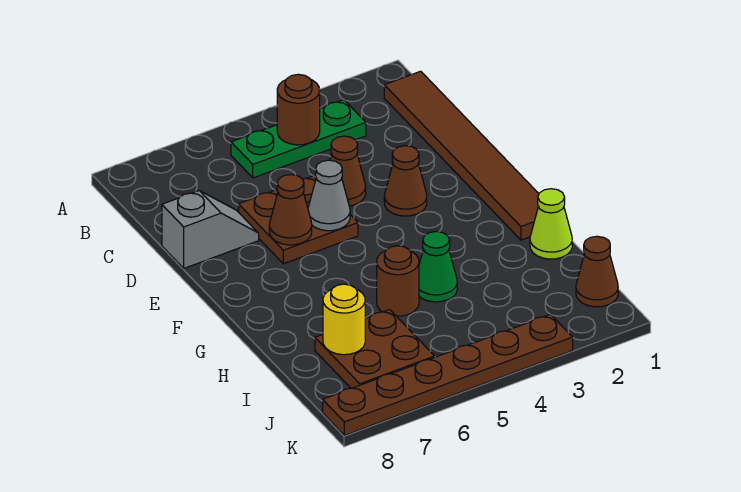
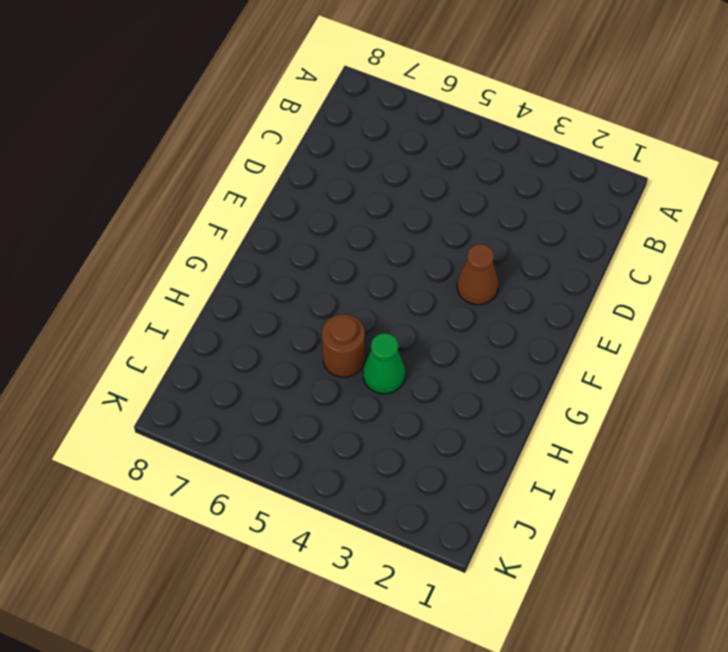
none -> brown 1x6 tile [384,71,539,240]
none -> green 1x3 plate [231,100,366,178]
none -> brown 1x1 cone [330,136,366,206]

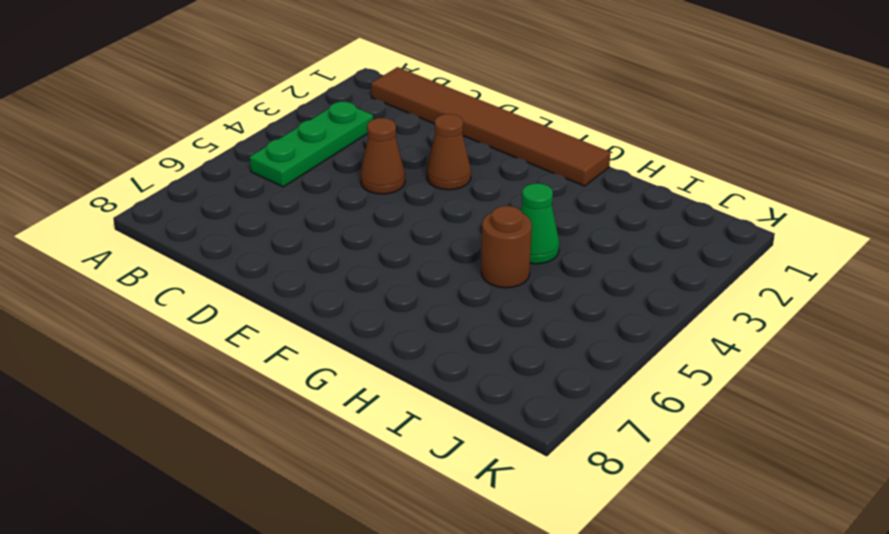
none -> brown 2x2 plate [239,176,358,264]
none -> grey 1x2 slope [162,191,259,268]
none -> lime 1x1 cone [530,189,572,259]

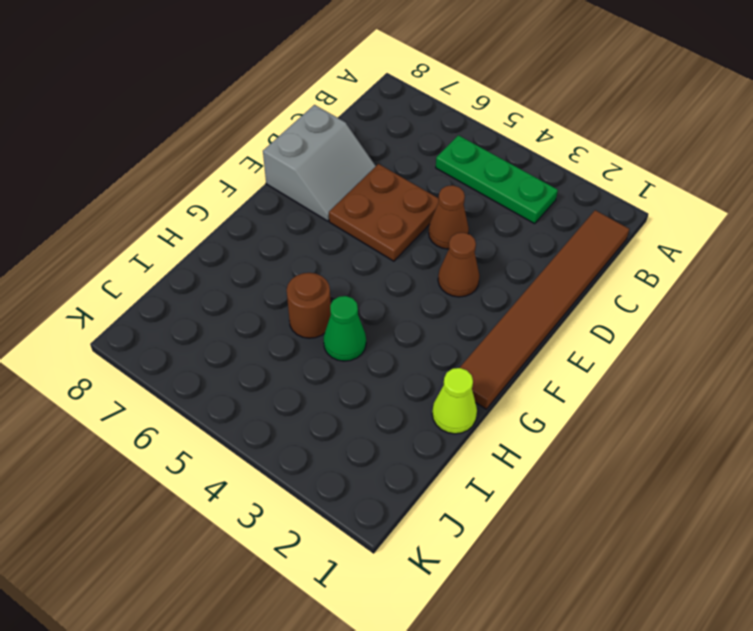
grey 2x2 slope [263,105,376,221] -> grey 1x2 slope [162,191,259,268]
none -> brown 2x2 plate [315,310,435,388]
none -> brown 1x1 cone [576,236,618,307]
none -> brown 1x6 plate [323,314,573,435]

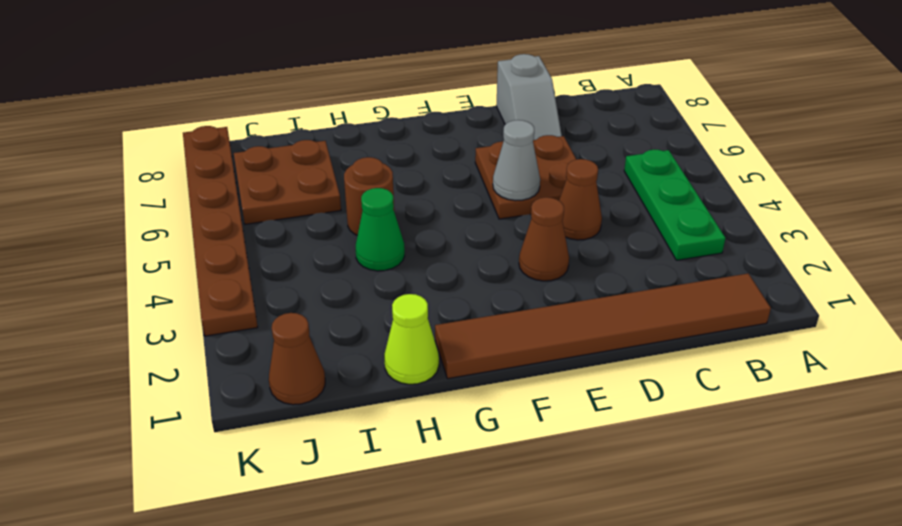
none -> brown 1x1 round brick [277,74,320,145]
none -> brown 1x1 cone [269,175,312,245]
none -> yellow 1x1 round brick [323,284,365,355]

